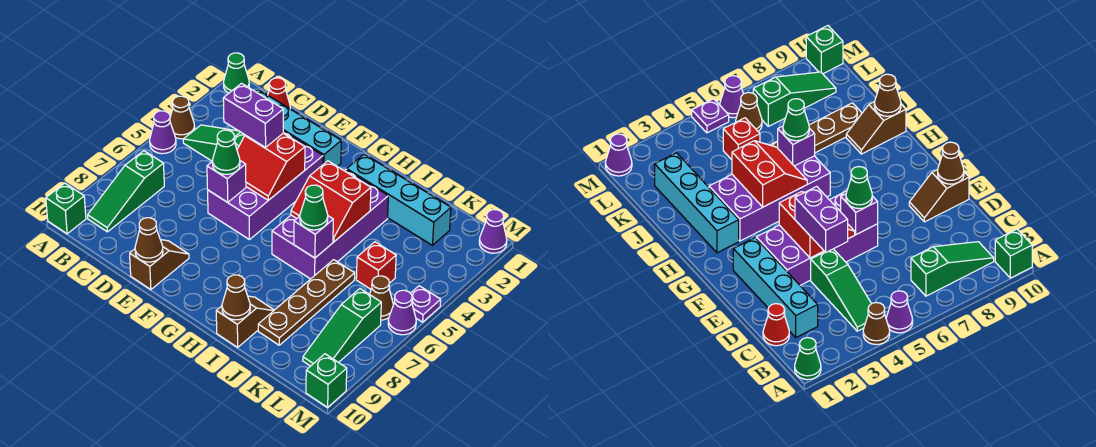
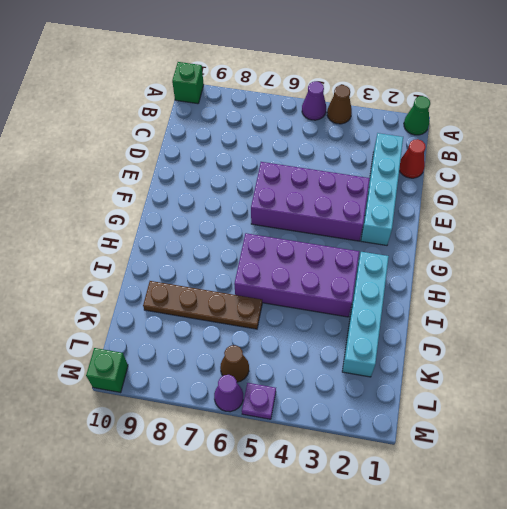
none -> green 1x3 slope [183,125,245,161]
none -> green 1x3 slope [88,151,164,232]
none -> brown 1x2 slope [130,239,189,290]
none -> brown 1x2 slope [216,296,274,347]

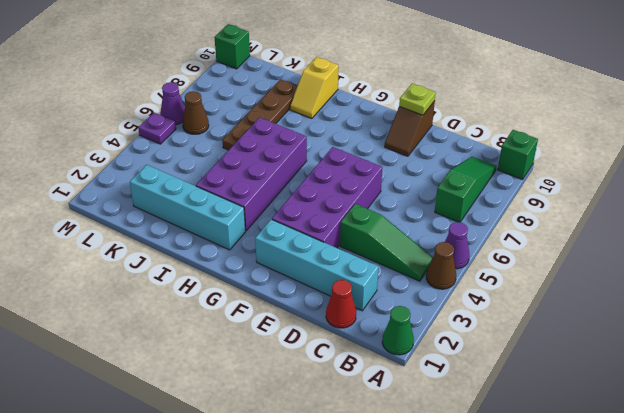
lime 1x1 plate [399,84,436,115] -> brown 1x1 cone [135,218,163,262]
yellow 1x2 slope [290,57,339,118] -> brown 1x2 slope [216,296,274,347]
none -> red 1x1 brick [356,242,396,289]
none -> green 1x3 slope [303,289,381,366]
none -> purple 1x1 cone [479,210,507,253]
none -> red 2x2 slope [237,133,305,200]

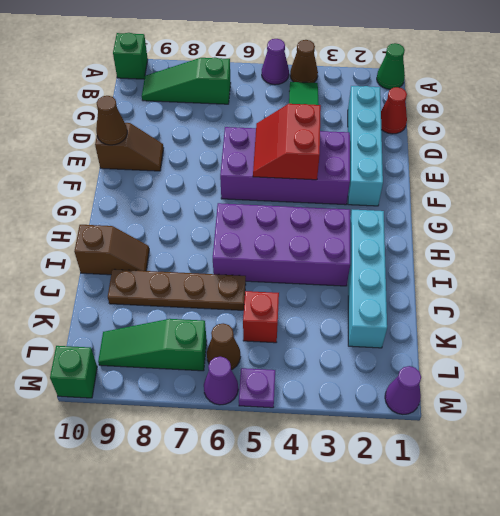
none -> purple 1x1 brick [207,161,246,202]
none -> red 2x2 slope [291,161,371,242]
none -> purple 1x1 brick [294,216,333,258]
none -> brown 1x1 cone [222,275,250,320]

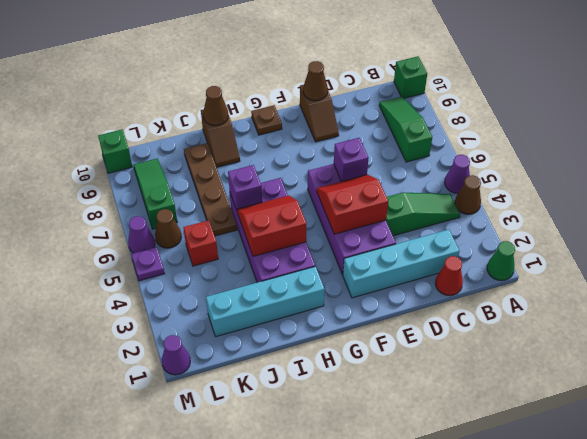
brown 1x1 plate [251,105,282,135] -> none
none -> purple 1x2 brick [223,83,283,147]
none -> green 1x1 cone [213,130,240,174]
none -> green 1x1 cone [300,185,328,230]

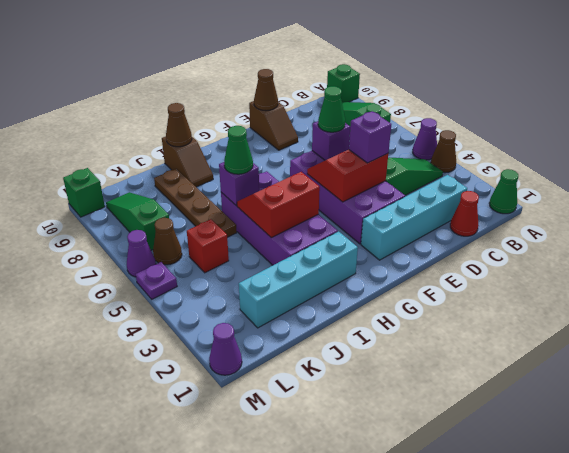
purple 1x1 brick [349,111,391,163] -> purple 1x2 brick [223,83,283,147]

